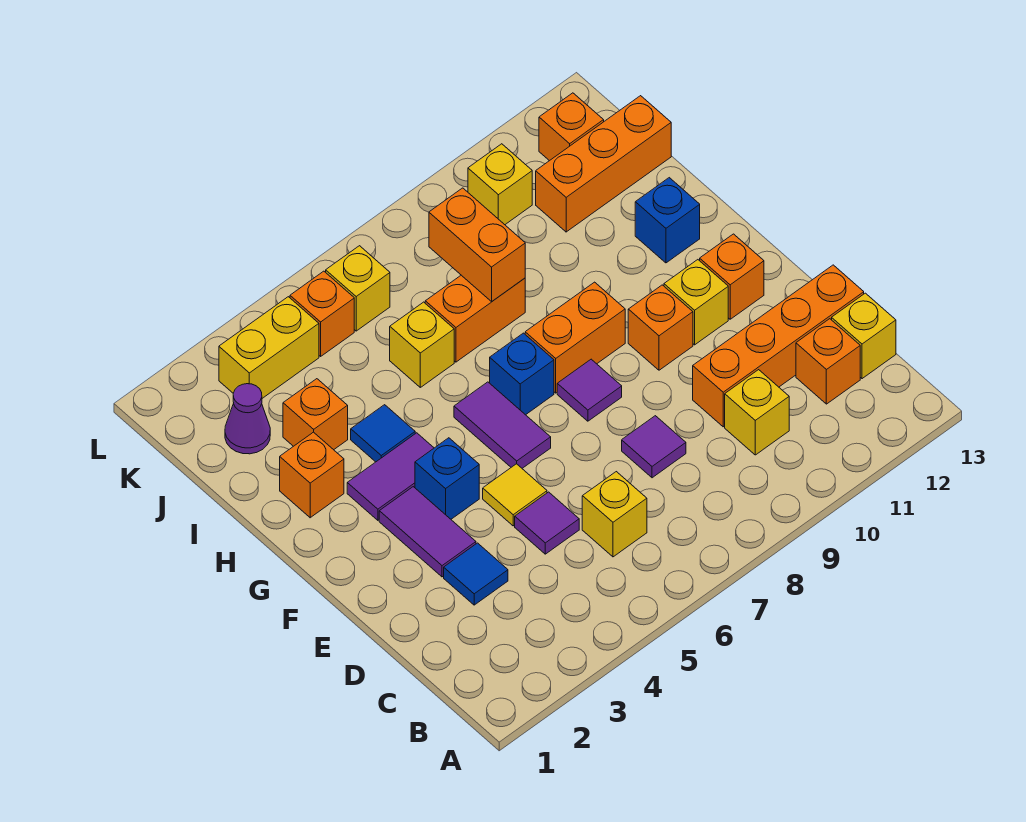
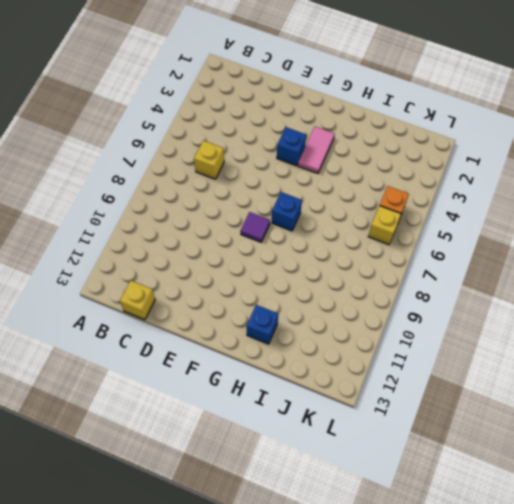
pink 1x2 tile [298,127,335,174] -> purple 1x2 tile [347,433,434,520]
none -> yellow 1x1 brick [725,370,789,455]
none -> orange 1x1 brick [796,319,860,404]
none -> blue 1x1 tile [444,543,508,605]
none -> purple 1x1 tile [515,492,579,554]

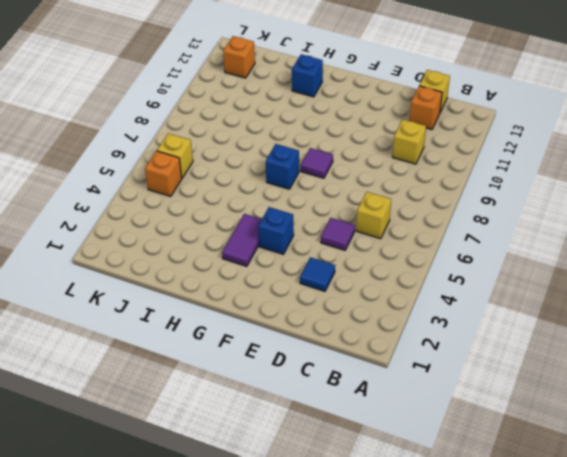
none -> purple 1x1 tile [622,416,686,478]
none -> orange 1x4 brick [693,265,864,427]
none -> purple 1x2 tile [379,487,476,577]
none -> yellow 1x1 tile [483,464,547,526]

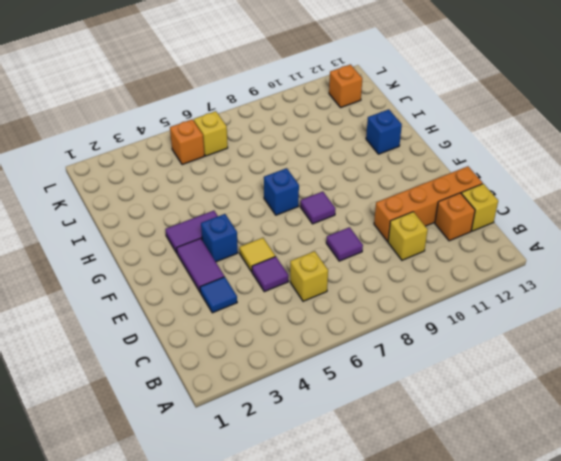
none -> purple 1x2 tile [454,382,551,468]
none -> orange 1x1 brick [628,285,693,370]
none -> yellow 1x1 brick [664,260,728,345]
none -> orange 1x1 brick [700,234,764,319]

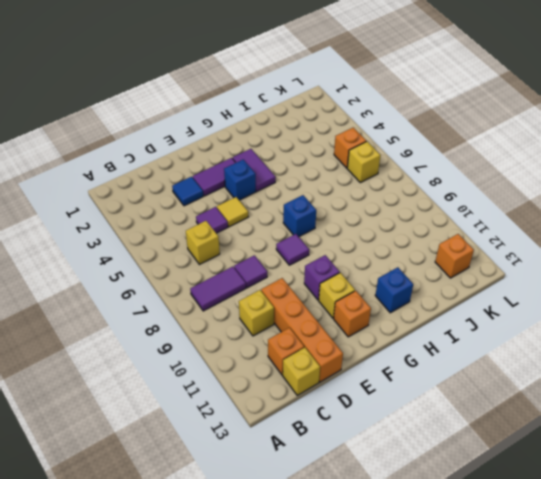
purple 1x2 tile [190,267,246,311] -> purple 1x2 tile moved to [454,382,551,468]
purple 1x1 brick [304,255,340,300] -> orange 1x1 brick [628,285,693,370]
none -> orange 1x2 brick [525,282,625,393]
none -> orange 1x1 brick [280,432,344,518]
none -> blue 1x1 tile [351,405,415,462]
none -> orange 1x1 brick [283,379,348,450]

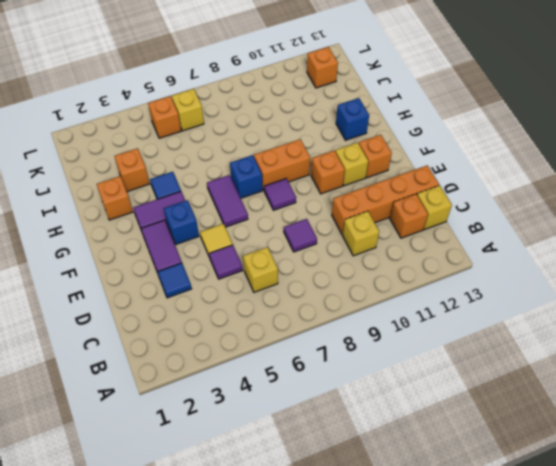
none -> yellow 1x1 brick [390,302,454,387]
none -> orange 1x2 brick [425,275,525,362]
none -> purple 1x1 cone [225,384,270,454]
none -> orange 1x3 brick [536,96,671,232]

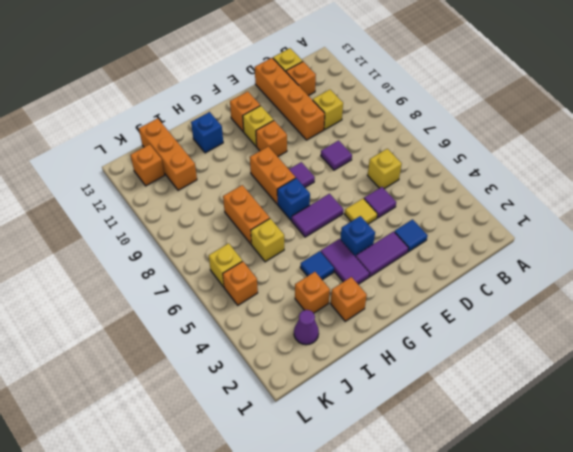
none -> yellow 1x2 brick [219,297,319,398]
none -> yellow 1x1 brick [468,144,532,225]
none -> orange 1x2 brick [429,188,525,301]

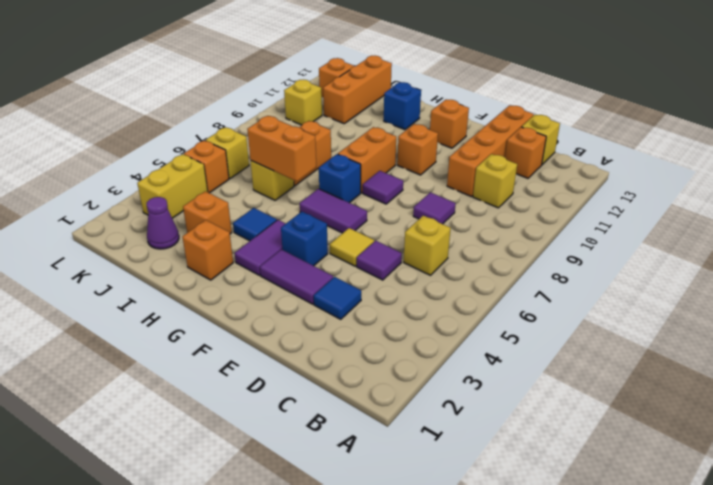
orange 1x2 brick [247,116,316,181] -> orange 1x2 brick moved to [429,188,525,301]
none -> yellow 1x1 brick [664,260,728,345]

